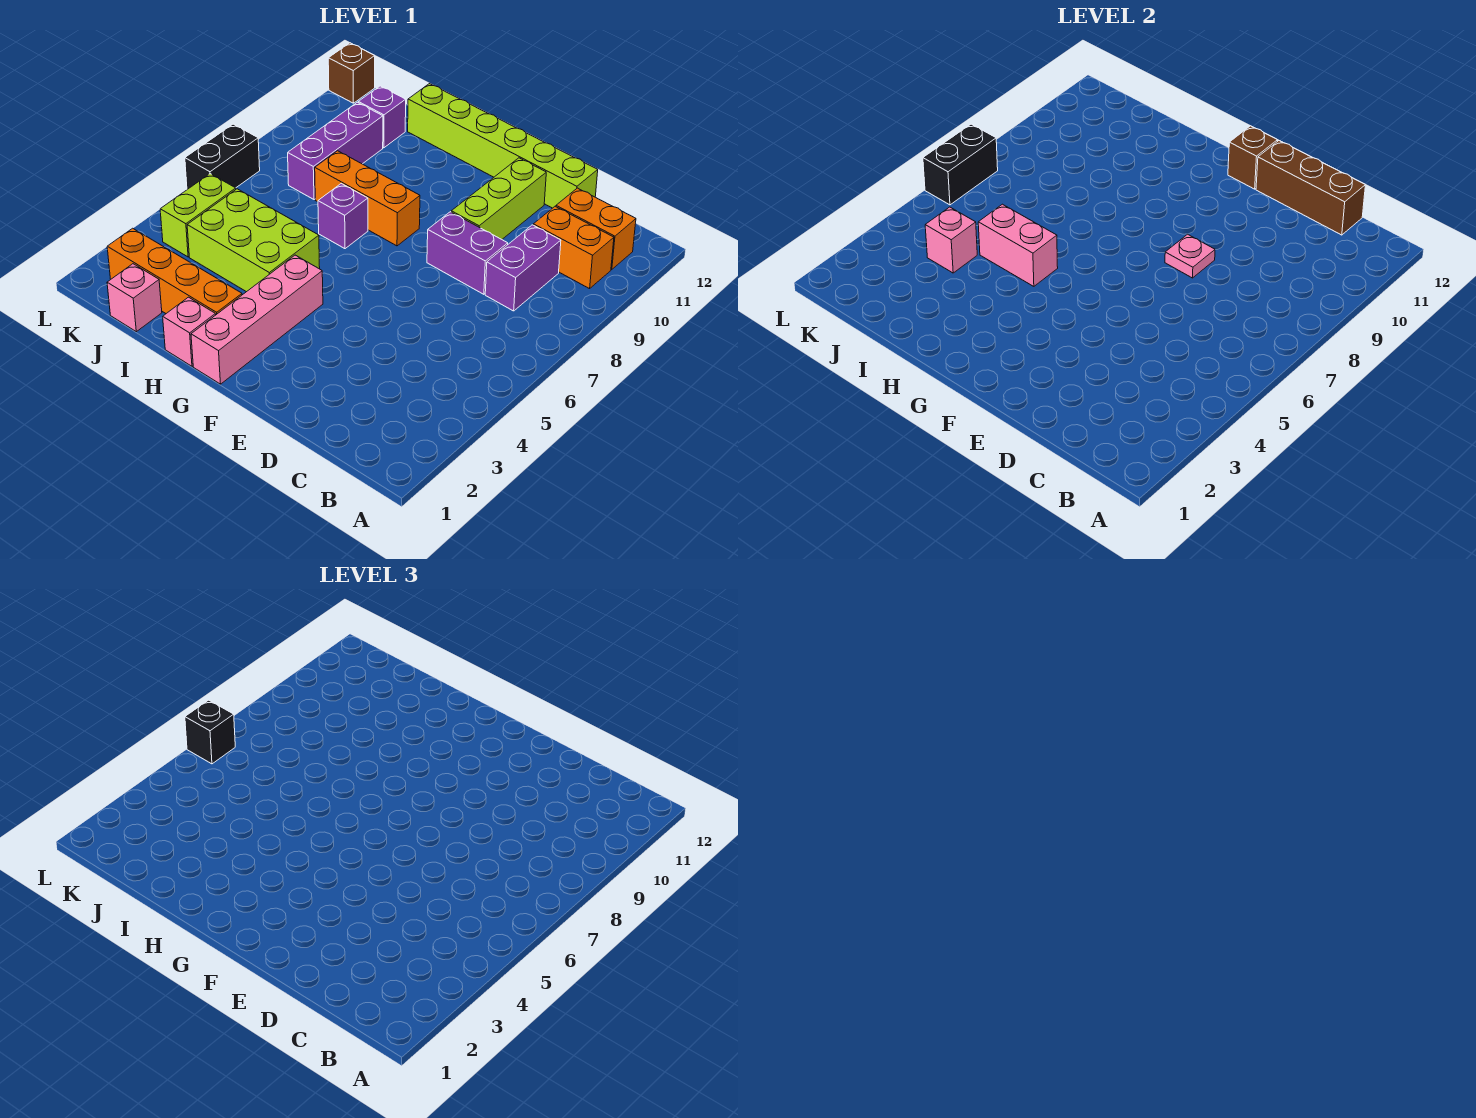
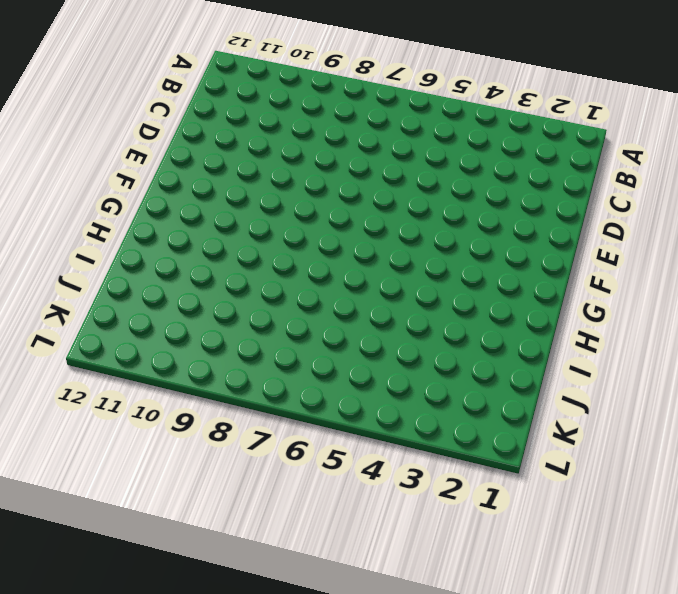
none -> orange 1x2 brick [533,206,614,289]
none -> orange 1x2 brick [556,188,636,270]
none -> purple 1x2 brick [485,225,561,311]

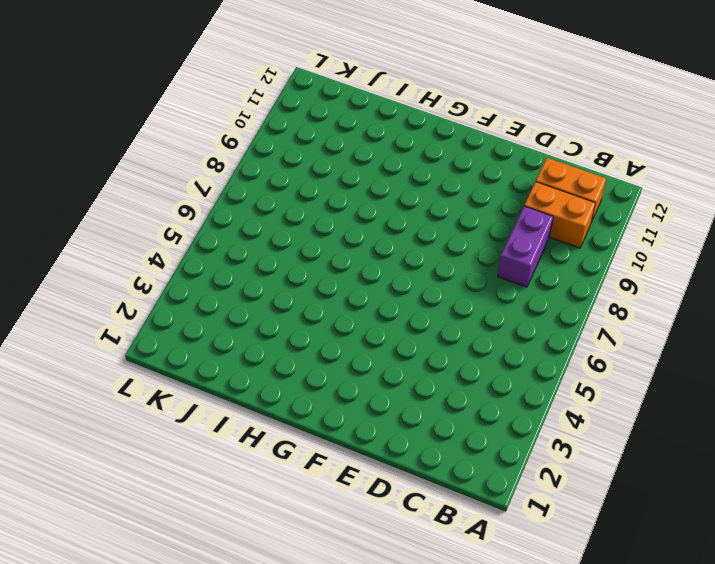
none -> purple 1x2 brick [427,212,508,294]
none -> lime 1x6 brick [408,84,598,208]
none -> lime 1x3 brick [451,158,546,239]

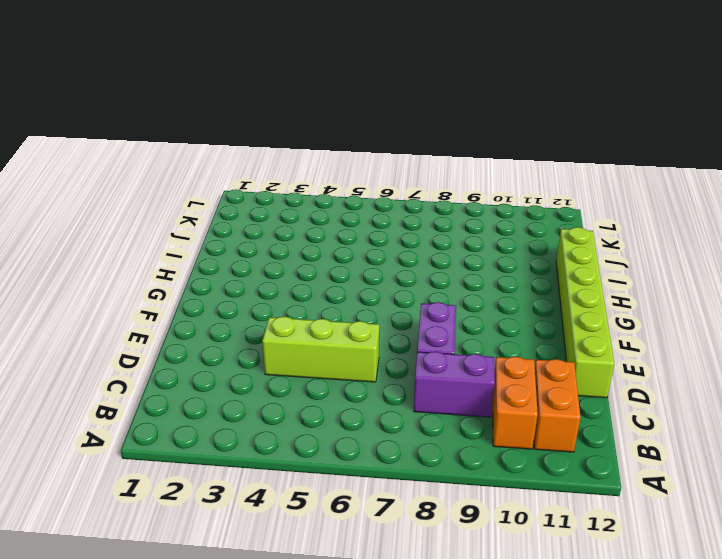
lime 1x3 brick [262,316,379,382] -> lime 1x3 brick moved to [451,158,546,239]
none -> pink 1x4 brick [191,255,323,384]
none -> orange 1x3 brick [315,151,420,246]
none -> pink 1x1 brick [163,297,216,366]

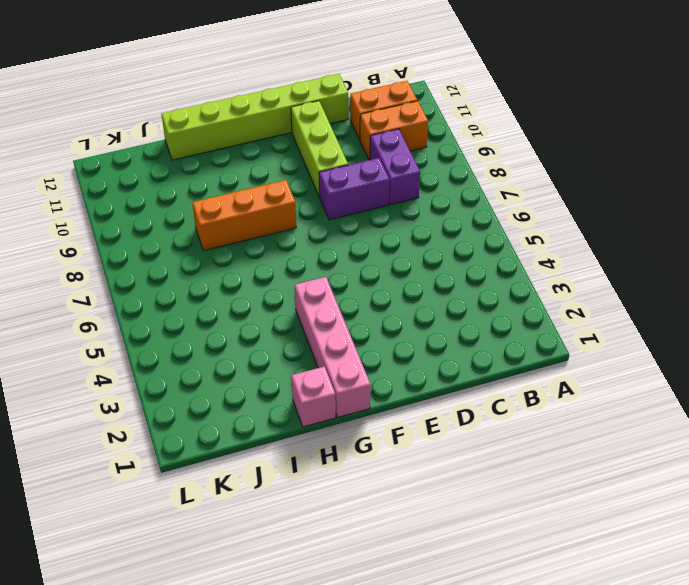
none -> orange 1x4 brick [107,228,242,315]
none -> lime 2x3 brick [187,189,320,292]
none -> purple 1x1 brick [318,184,368,249]

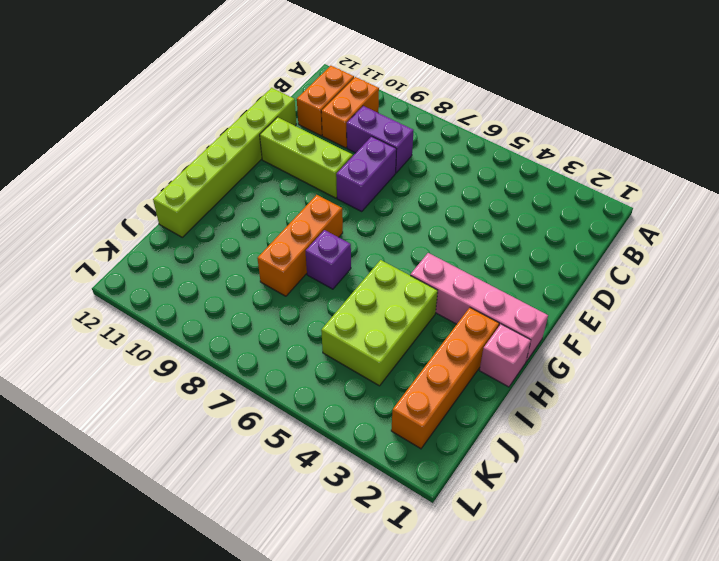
none -> pink 1x1 brick [107,264,162,332]
none -> purple 1x3 brick [288,102,383,200]
none -> purple 1x1 brick [358,86,406,148]

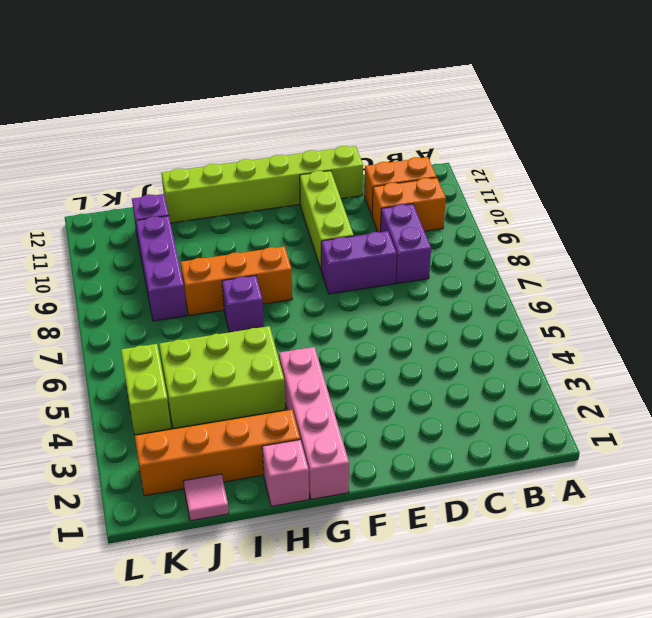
pink 1x1 tile [183,474,229,521] -> pink 1x1 brick [107,264,162,332]
none -> black 1x2 brick [185,124,260,189]
none -> brown 1x1 brick [328,43,375,103]
none -> brown 1x3 brick [1256,141,1365,235]

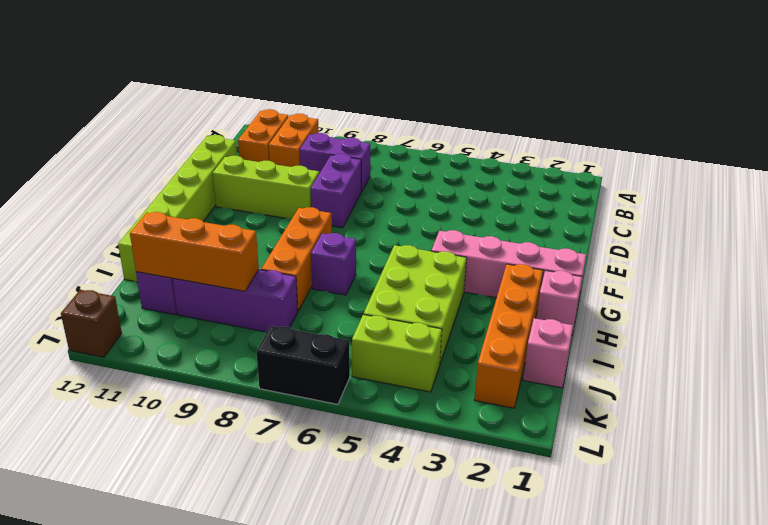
orange 1x3 brick [130,212,259,291] -> none
none -> brown 1x3 brick [1256,141,1365,235]
none -> pink 1x1 plate [1165,234,1215,278]
none -> brown 1x1 brick [1228,126,1278,189]

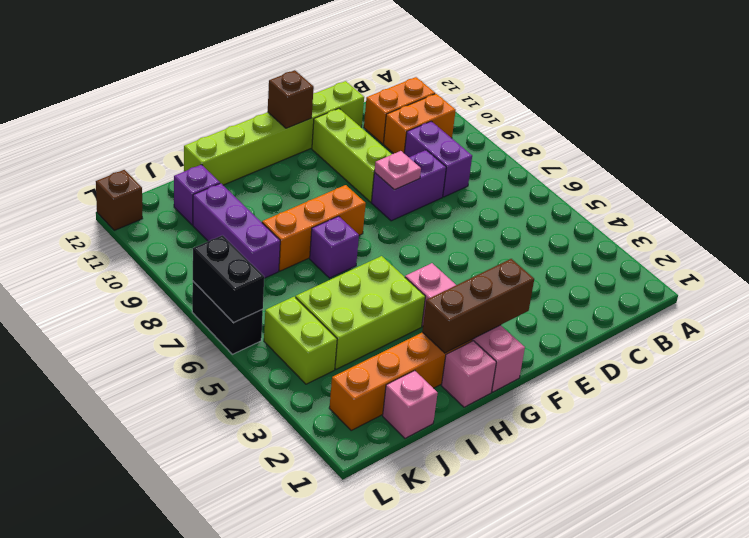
brown 1x3 brick [422,259,534,353] -> brown 1x3 brick moved to [1256,141,1365,235]
none -> pink 1x2 brick [978,204,1058,286]
none -> pink 1x1 brick [925,207,977,273]
none -> black 1x1 brick [185,700,235,764]

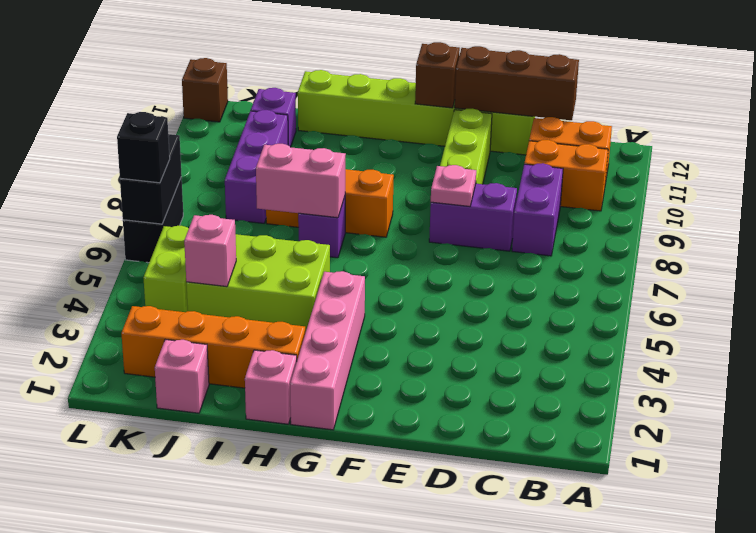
pink 1x2 brick [256,144,346,218] -> pink 1x2 brick moved to [978,204,1058,286]

